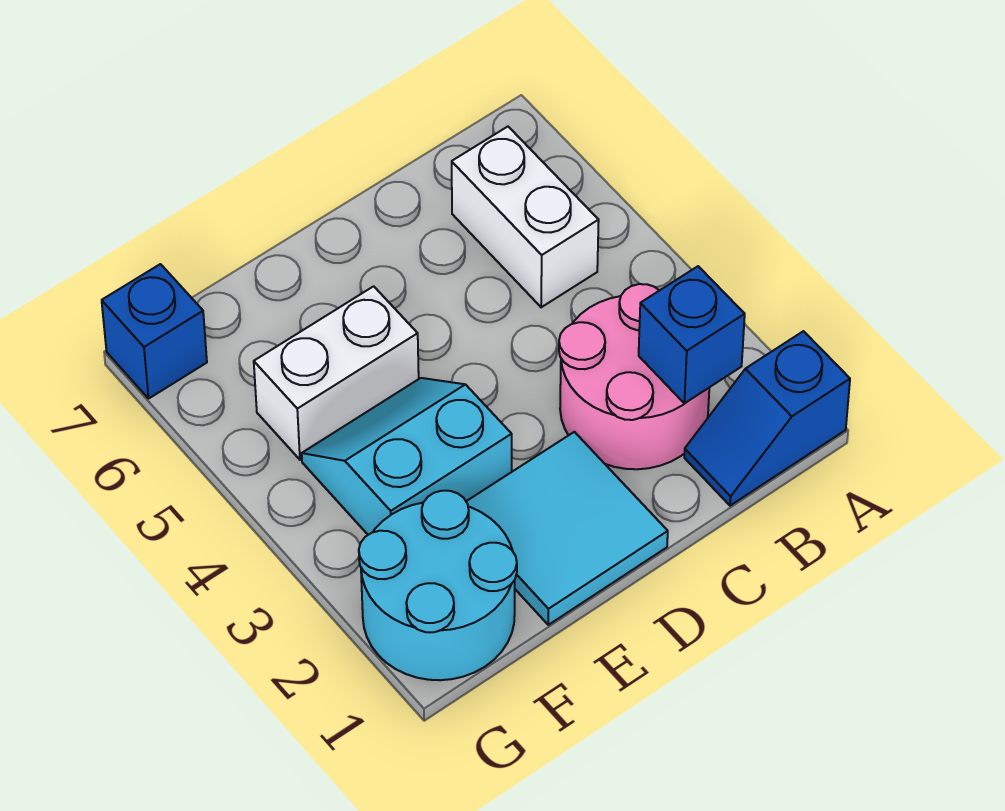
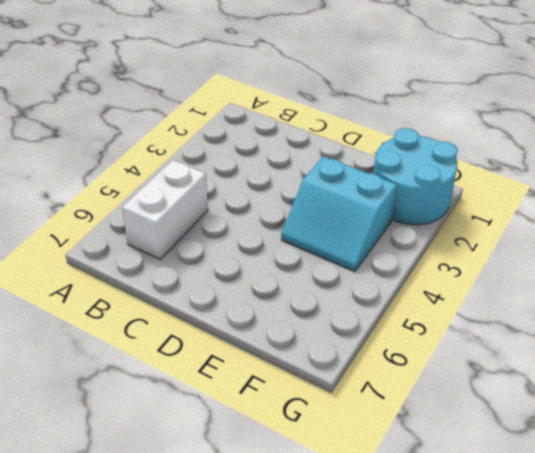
none -> blue 1x2 slope [684,331,850,506]
none -> pink 2x2 round brick [559,284,709,469]

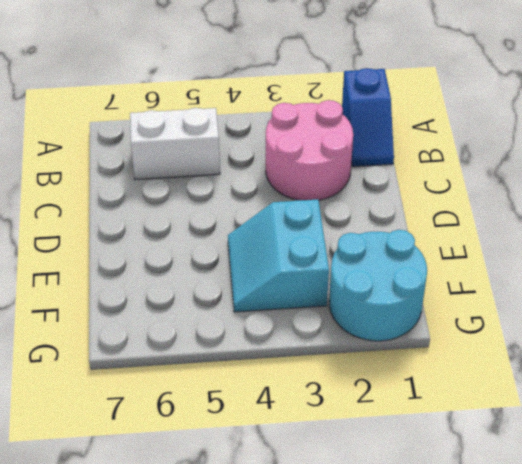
none -> cyan 2x2 tile [466,432,668,625]
none -> white 1x2 brick [254,286,419,460]

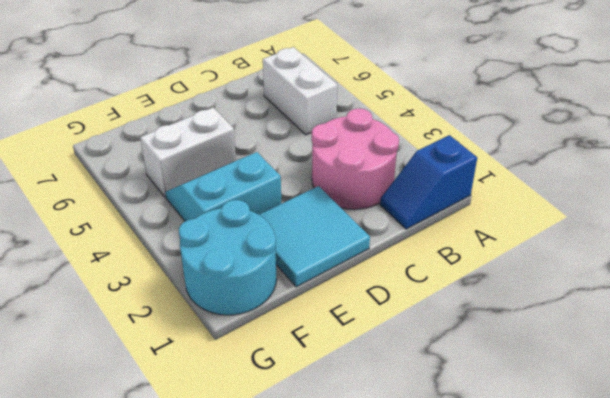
none -> blue 1x1 brick [102,264,207,398]
none -> blue 1x1 brick [639,266,745,403]

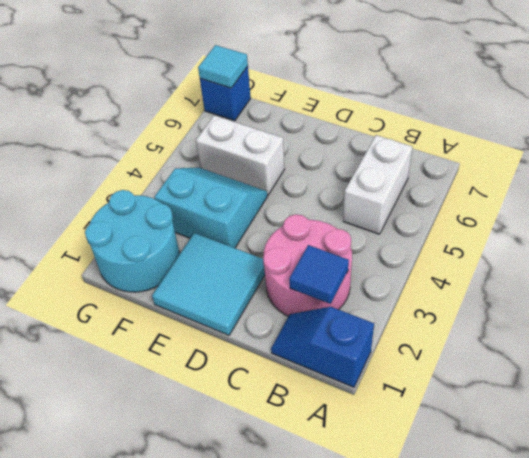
blue 1x1 tile [289,245,349,304] -> blue 1x1 brick [639,266,745,403]
cyan 1x1 tile [198,45,248,88] -> none

